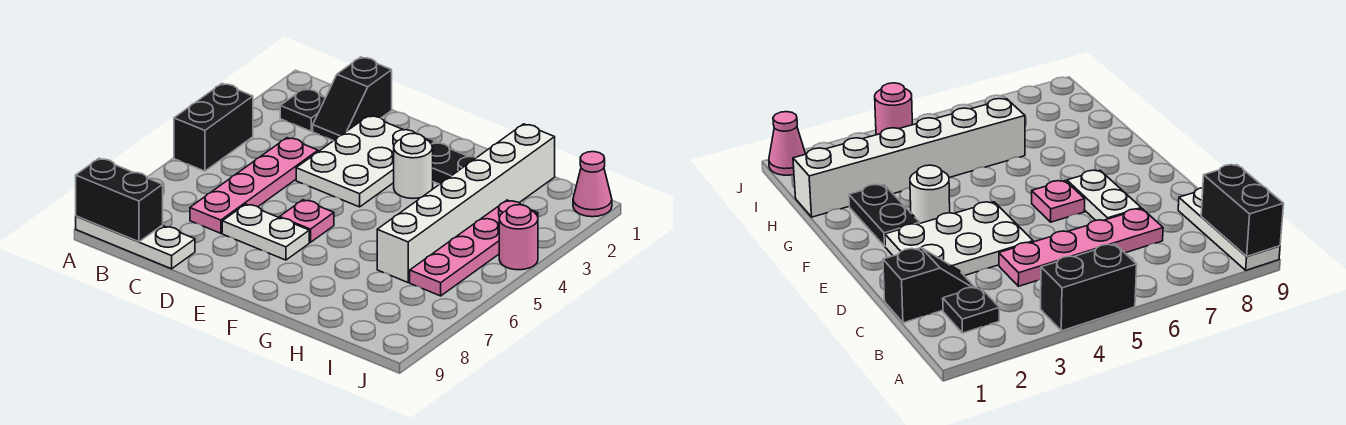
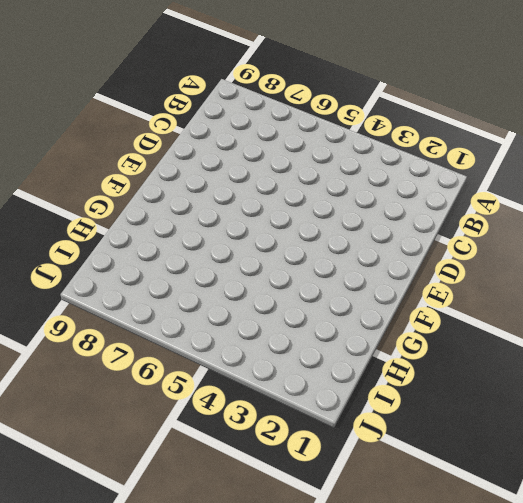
none -> black 1x2 brick [174,84,253,171]
none -> white 1x3 plate [76,216,195,269]
none -> black 1x1 plate [280,89,325,131]

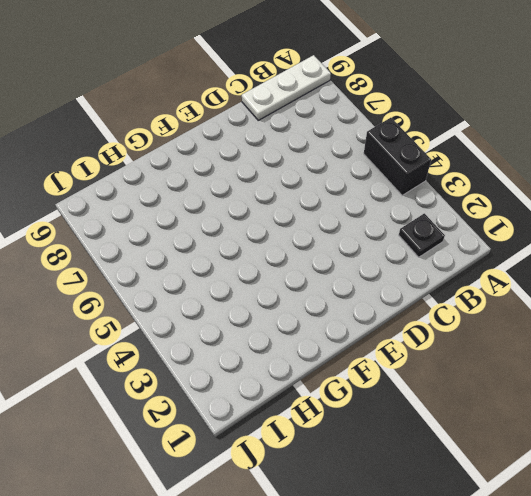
none -> black 1x2 slope [313,57,392,141]
none -> pink 1x4 plate [190,138,318,233]
none -> white 2x3 plate [296,116,432,207]

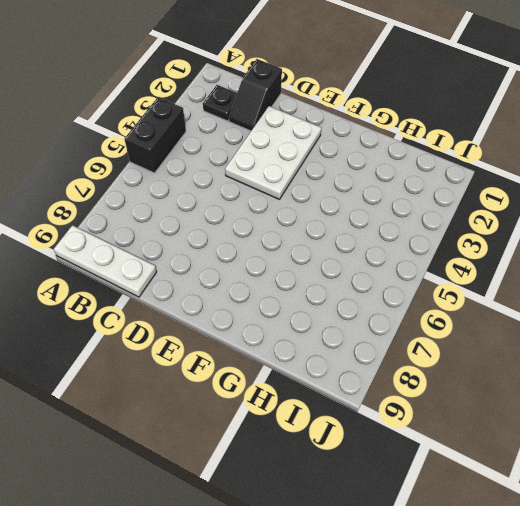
none -> pink 1x4 plate [190,138,318,233]
none -> white 1x2 plate [222,204,309,260]
none -> pink 1x1 plate [280,200,334,242]

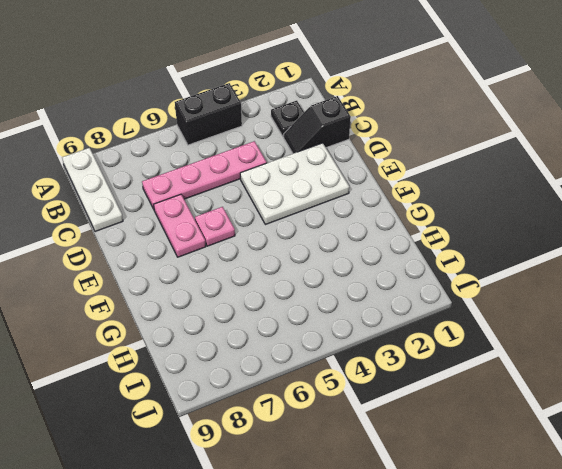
pink 1x2 plate [154,194,206,257] -> white 1x2 plate [222,204,309,260]
none -> black 1x2 plate [432,142,476,184]
none -> white 1x1 round brick [394,133,433,199]
none -> white 1x6 brick [377,124,555,282]

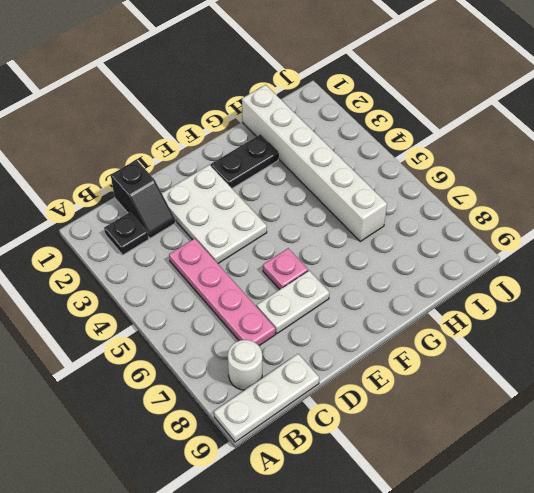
white 1x1 round brick [228,340,262,390] -> white 1x1 round brick moved to [394,133,433,199]
none -> black 1x2 brick [174,84,253,171]
none -> pink 1x4 plate [410,200,538,296]
none -> pink 1x1 cone [573,152,612,217]

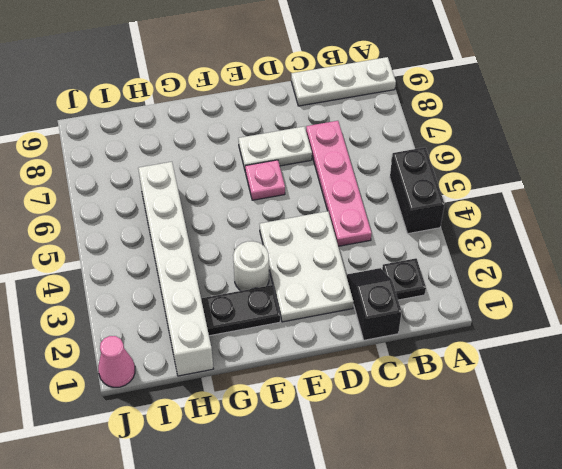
none -> pink 1x4 plate [410,200,538,296]
none -> pink 1x1 round brick [499,205,538,270]
none -> black 1x2 brick [76,158,163,242]

